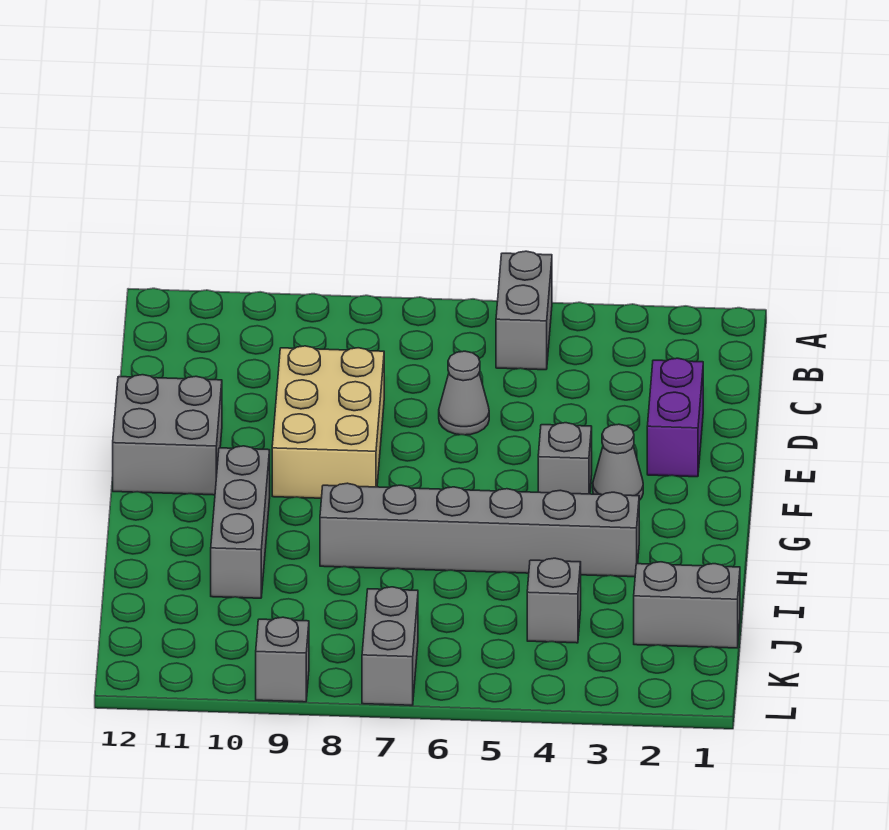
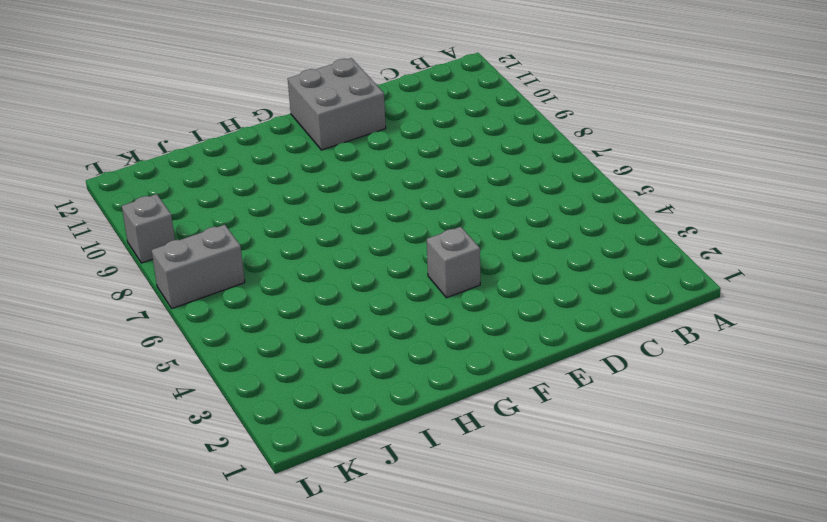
none -> grey 1x2 brick [496,251,552,370]
none -> purple 1x2 brick [647,358,703,477]
none -> grey 1x1 cone [439,351,489,435]

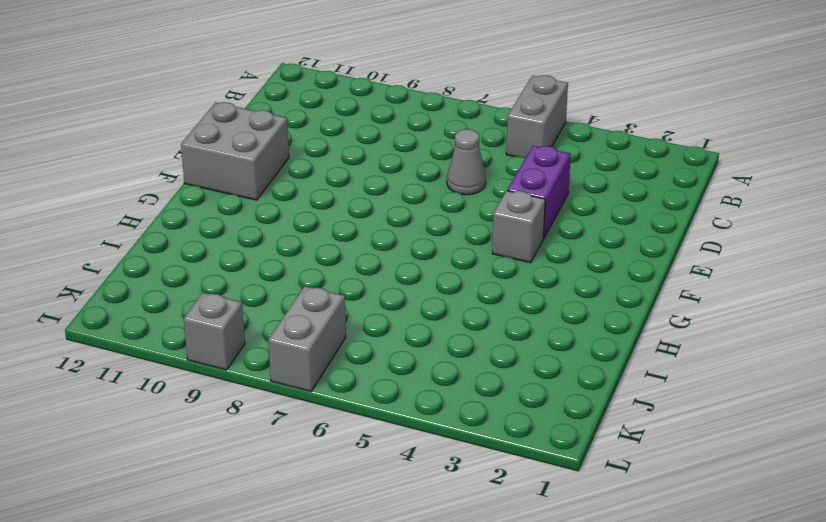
purple 1x2 brick [507,146,571,239] -> purple 1x2 brick moved to [647,358,703,477]
none -> tan 2x3 brick [272,346,384,498]
none -> grey 1x1 cone [593,424,643,500]
none -> grey 1x3 brick [211,446,270,598]

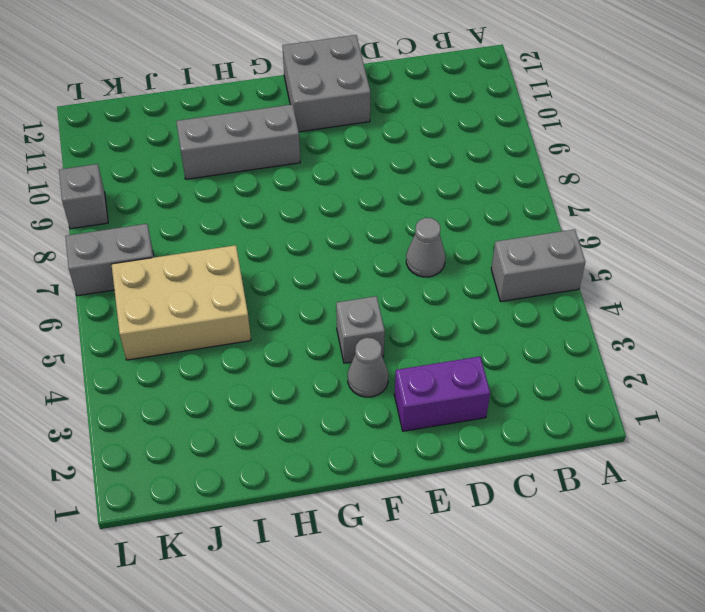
tan 2x3 brick [112,245,251,360] -> tan 2x3 brick moved to [272,346,384,498]
none -> grey 1x6 brick [320,483,639,577]
none -> grey 1x2 brick [634,562,740,648]
none -> grey 1x1 brick [527,558,581,643]

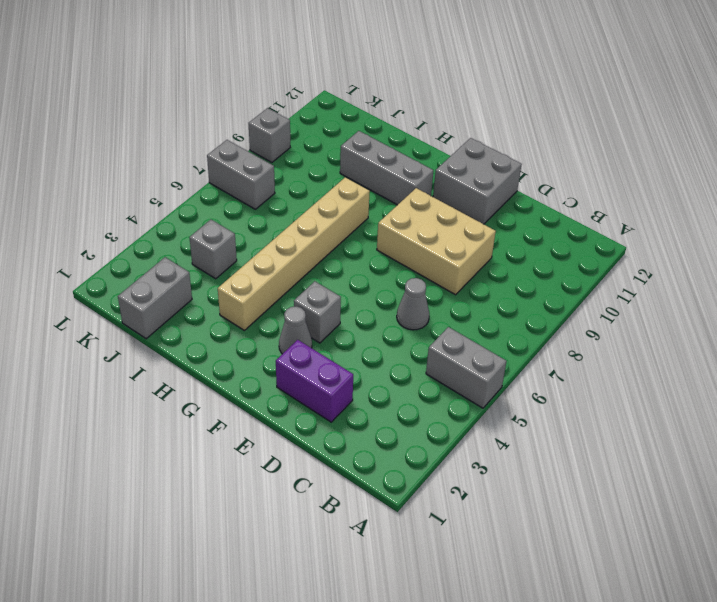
tan 1x6 brick [218,177,370,330] -> grey 1x6 brick [320,483,639,577]

